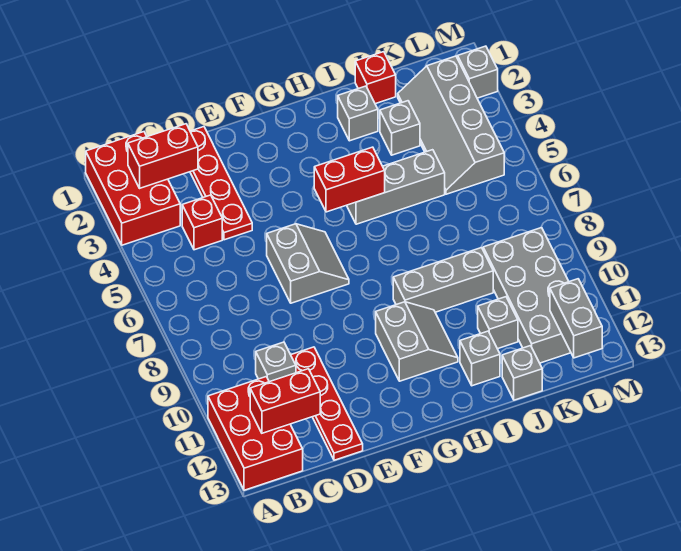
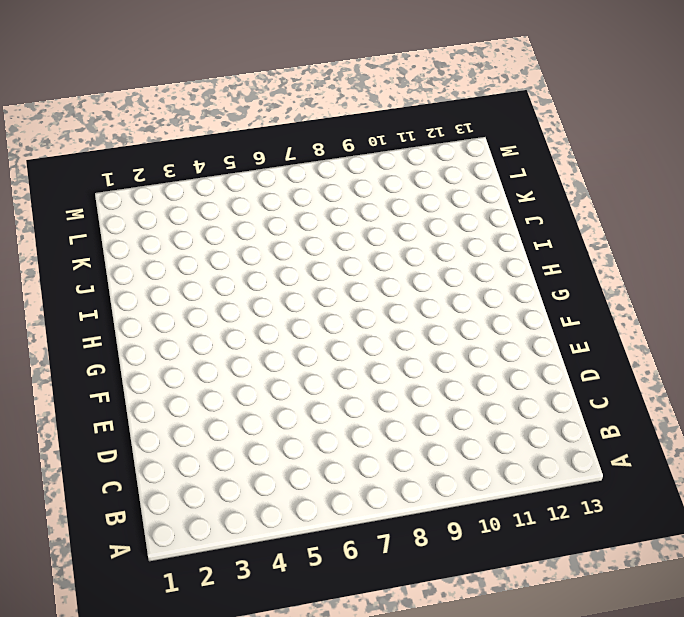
none -> red 2x3 brick [86,132,180,245]
none -> red 2x3 brick [208,377,303,490]
none -> red 1x1 brick [182,195,222,250]

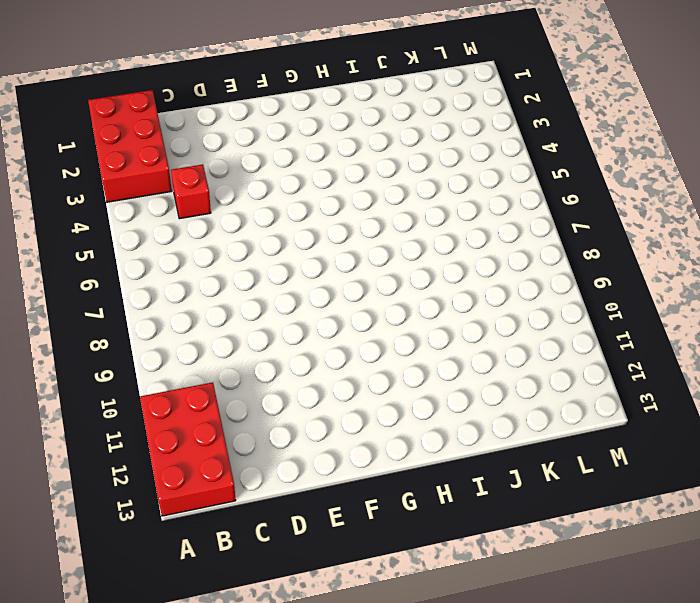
none -> grey 1x1 brick [256,342,296,382]
none -> red 1x4 plate [190,127,252,240]
none -> red 1x4 plate [291,347,363,460]

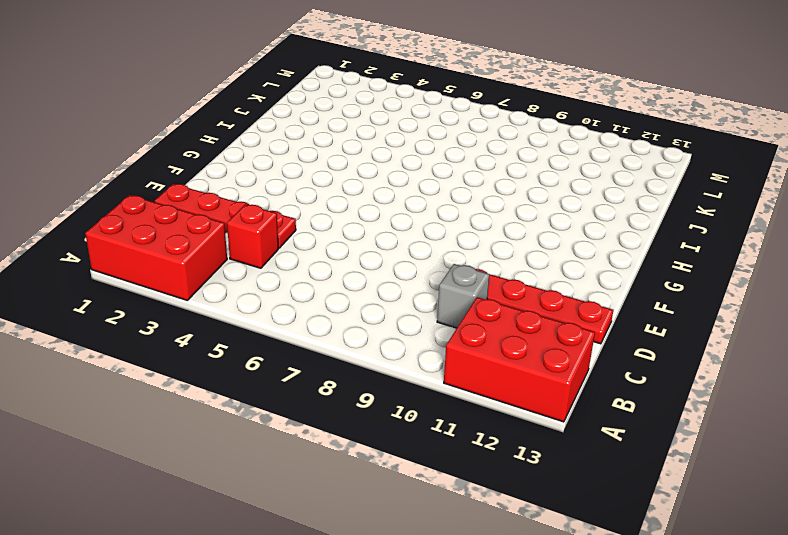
none -> grey 2x2 slope [267,224,349,303]
none -> grey 2x2 slope [376,302,458,381]
none -> grey 1x3 brick [347,150,445,224]

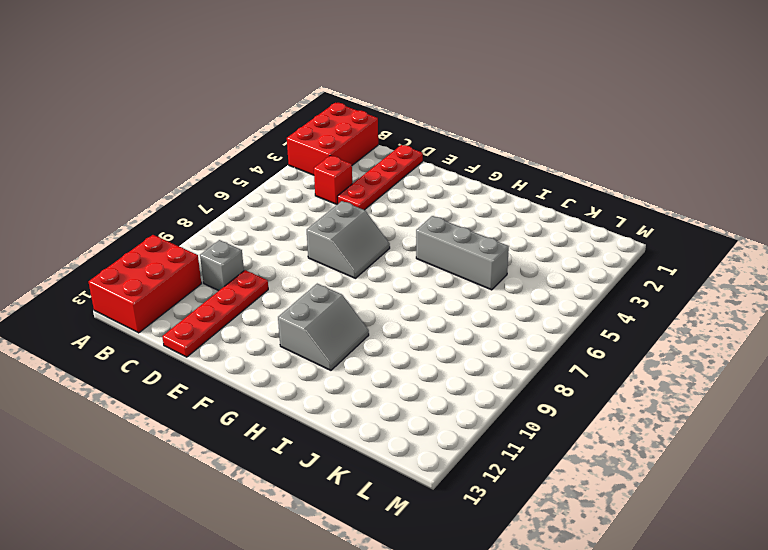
none -> grey 1x3 brick [393,247,493,312]
none -> grey 1x1 brick [338,86,378,141]
none -> grey 1x1 brick [460,331,500,386]

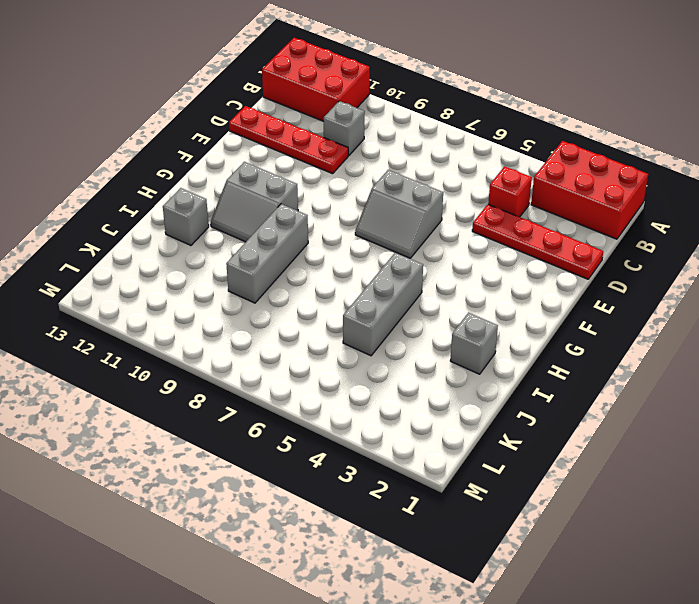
none -> red 1x1 brick [355,52,396,104]
none -> grey 1x1 brick [380,101,420,155]
none -> grey 1x1 brick [478,297,518,349]

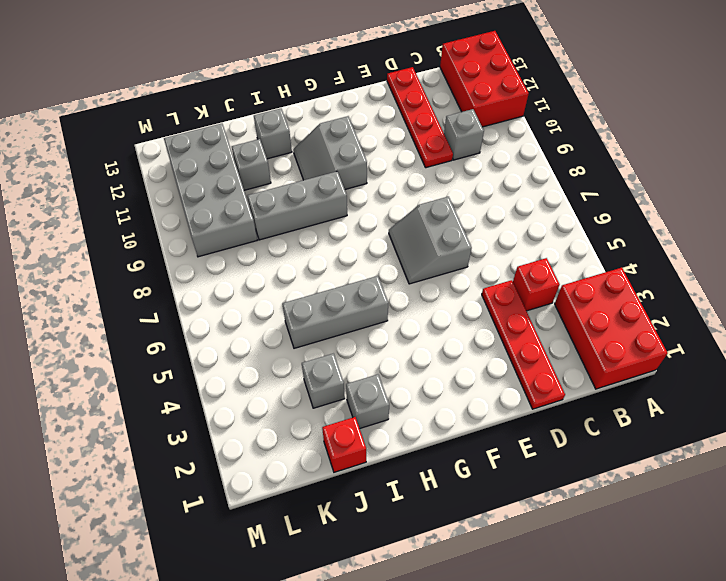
none -> grey 1x1 brick [502,346,542,400]
none -> grey 2x4 slope [398,56,504,194]
none -> grey 1x1 brick [458,46,498,98]

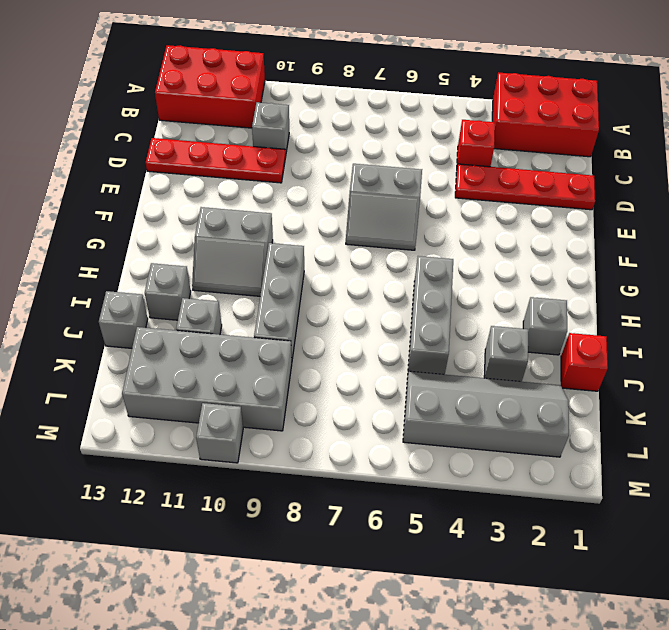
grey 1x1 brick [196,403,243,463] -> grey 1x1 brick moved to [458,46,498,98]
none -> red 1x2 brick [128,124,198,188]
none -> red 1x2 brick [250,369,320,433]
none -> red 1x2 brick [314,147,385,212]

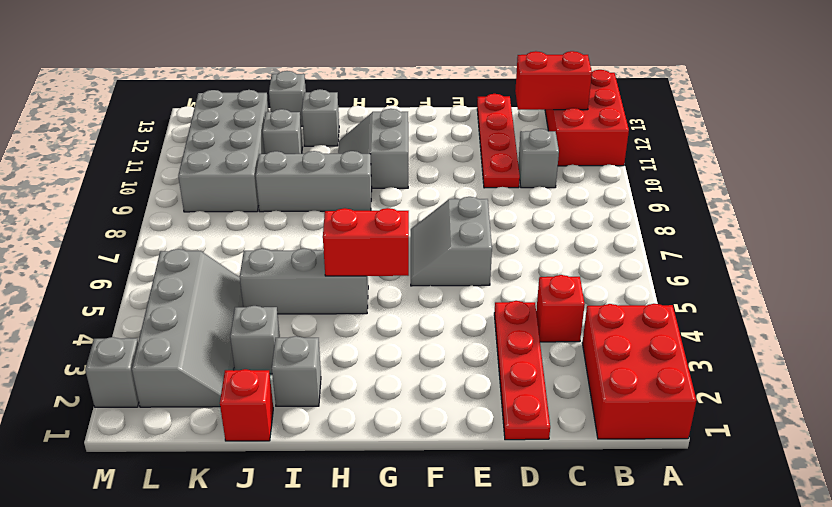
none -> red 1x2 brick [128,124,198,188]
none -> grey 1x2 brick [550,279,602,358]

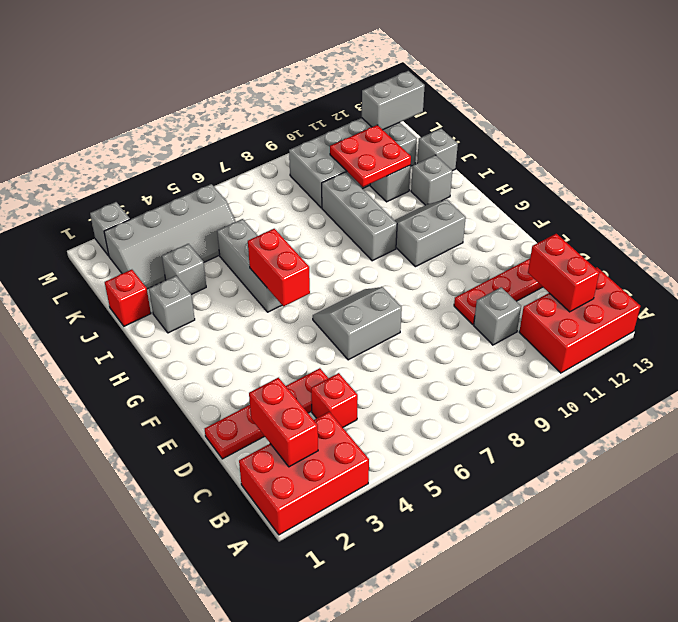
red 2x2 plate [330,125,411,187] -> none

